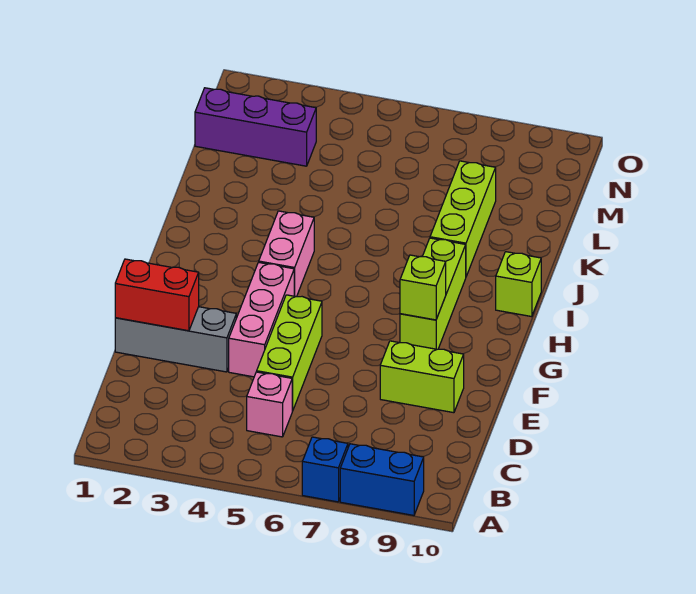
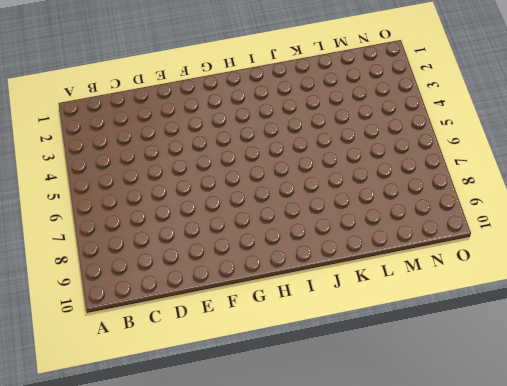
none -> blue 1x1 brick [302,437,348,502]
none -> blue 1x2 brick [340,444,424,515]
none -> pink 1x1 brick [247,372,292,437]

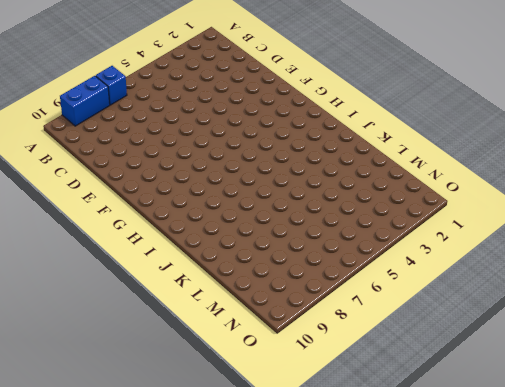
none -> pink 1x1 brick [247,372,292,437]
none -> lime 1x3 brick [257,295,322,411]
none -> grey 1x3 brick [115,307,236,372]

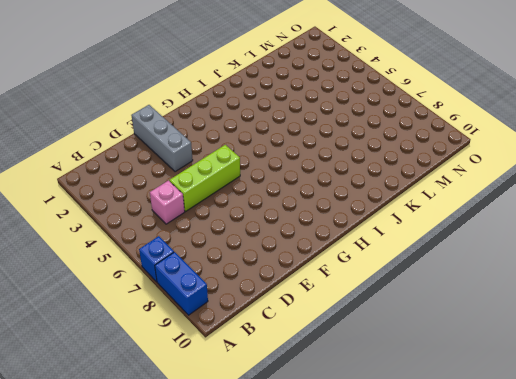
none -> pink 1x3 brick [229,262,294,377]
none -> lime 1x2 brick [380,341,464,413]
none -> lime 1x3 brick [400,238,466,349]

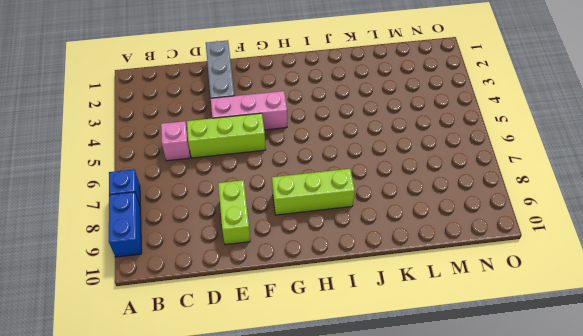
none -> pink 1x2 brick [259,211,314,297]
none -> lime 1x1 brick [496,252,541,317]
none -> lime 1x3 brick [430,161,496,276]

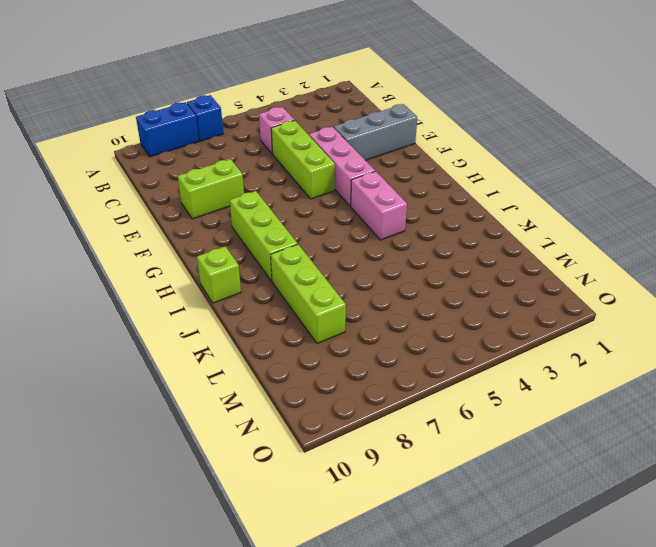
none -> purple 1x3 brick [195,88,316,166]
none -> red 1x2 brick [115,259,199,331]
none -> lime 1x1 brick [400,255,446,320]

